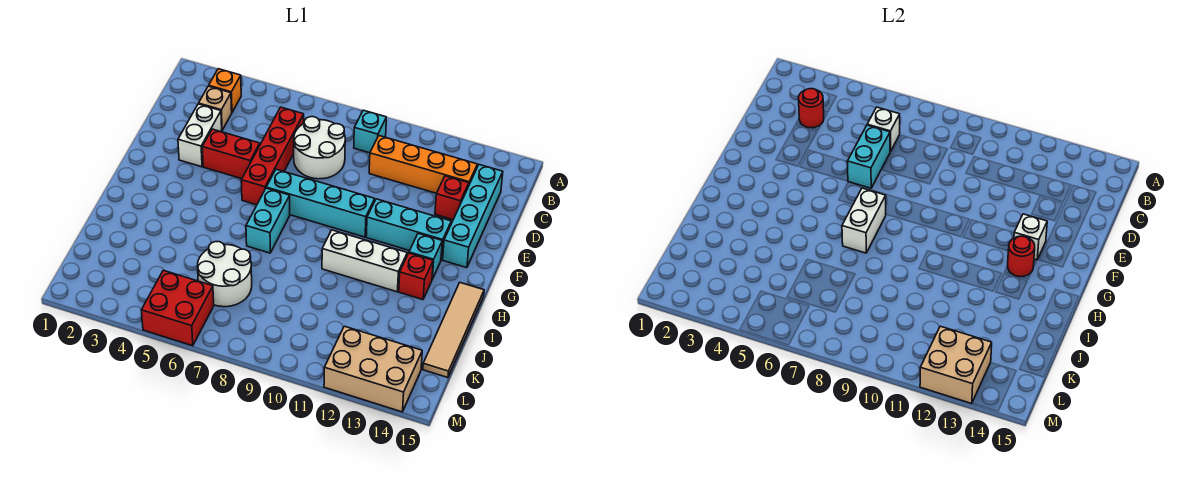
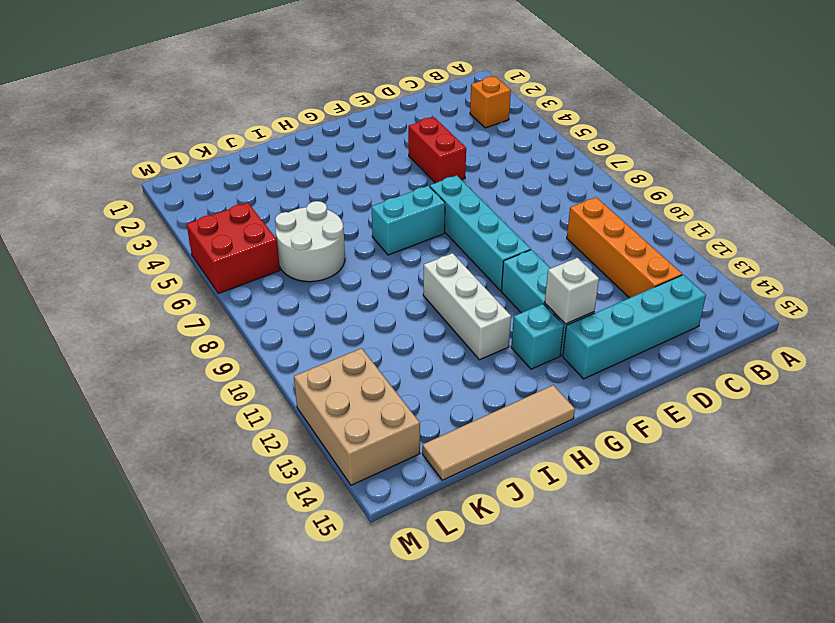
none -> cyan 1x1 brick [354,110,386,153]
none -> tan 1x1 brick [199,86,232,130]
none -> red 1x4 brick [241,107,304,205]

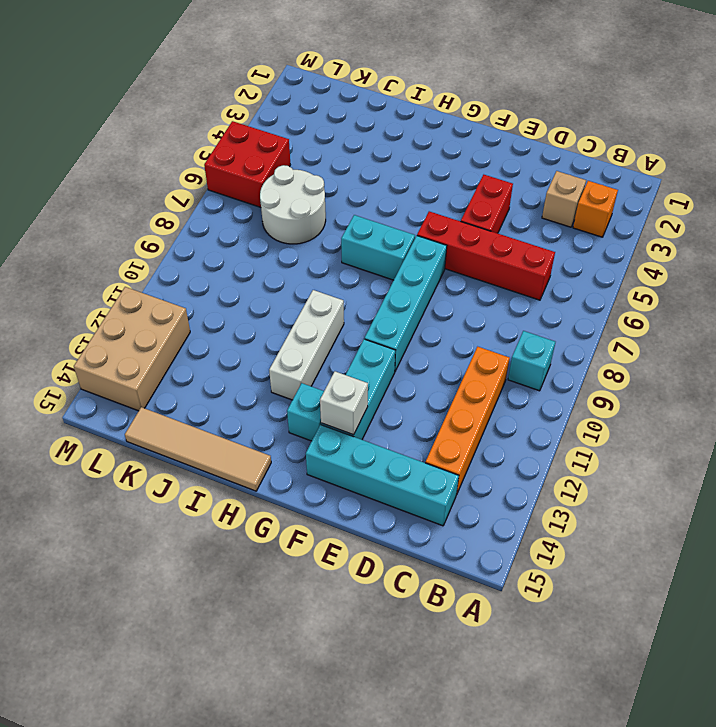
none -> white 2x2 round brick [294,117,345,179]
none -> white 1x2 brick [178,104,222,167]
none -> red 1x1 brick [435,176,469,220]

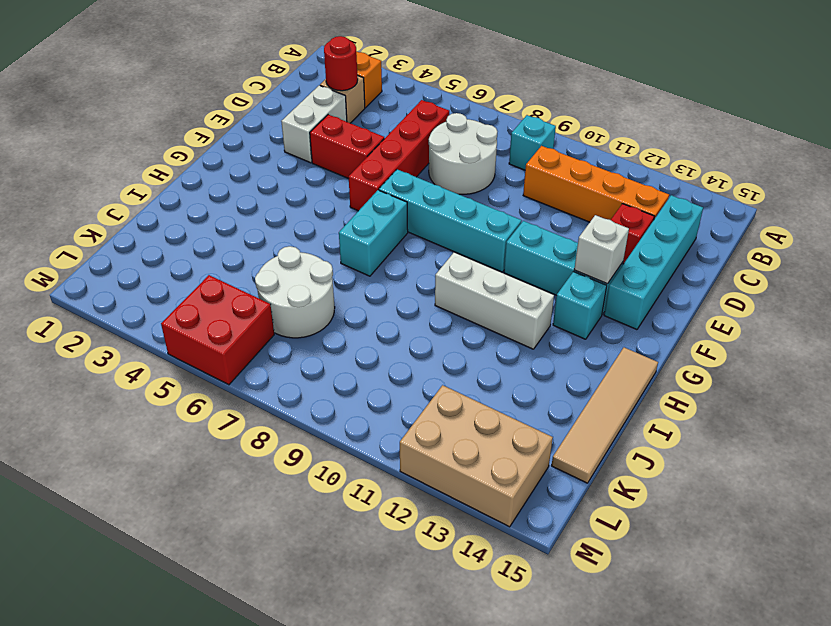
none -> red 1x1 brick [399,253,433,300]
none -> white 1x1 brick [867,107,900,152]
none -> cyan 1x2 brick [848,125,890,188]

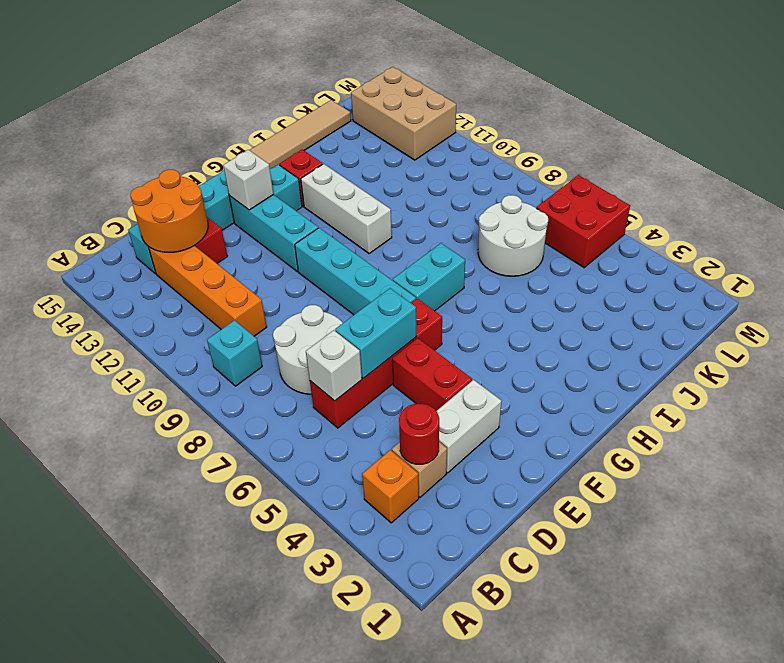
orange 2x2 round brick [130,170,208,252] -> none
none -> white 1x2 brick [842,188,886,253]
none -> red 1x1 round brick [1008,236,1035,277]
none -> tan 2x2 brick [920,326,992,404]

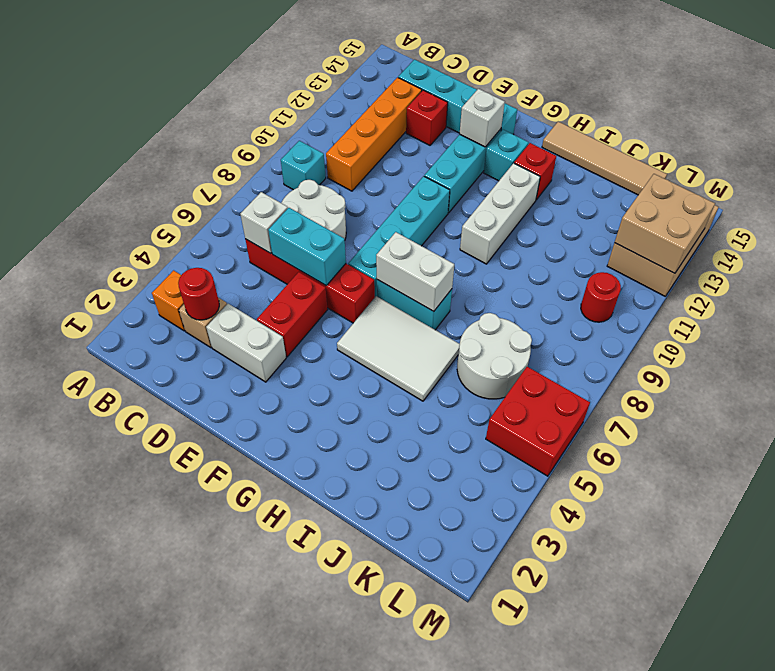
white 2x3 tile [337,296,460,401] -> none
red 1x1 round brick [581,272,621,322] -> red 1x1 round brick moved to [1008,236,1035,277]

